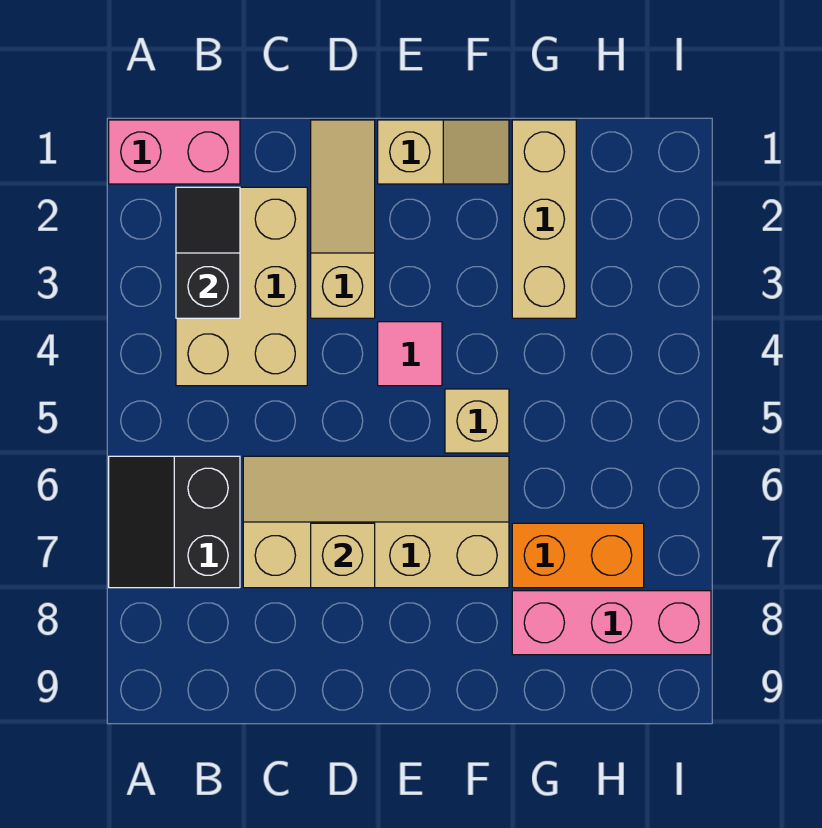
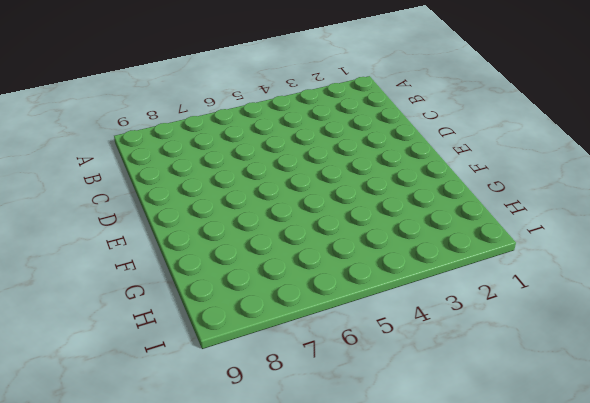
none -> pink 1x2 brick [109,120,240,184]
none -> black 2x2 slope [109,456,240,588]
none -> tan 2x3 brick [176,187,307,386]

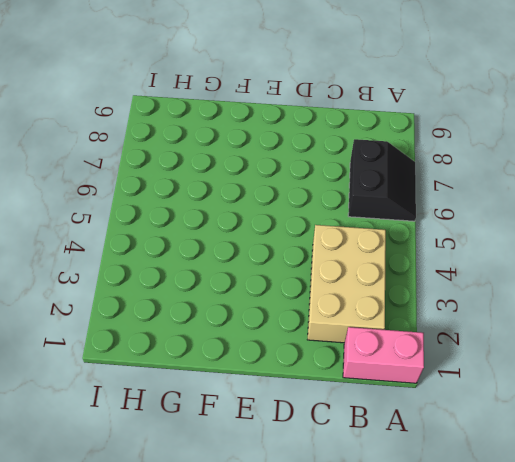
none -> tan 2x4 slope [243,456,509,588]
none -> tan 1x3 slope [311,120,375,318]
none -> tan 1x2 slope [378,120,509,184]

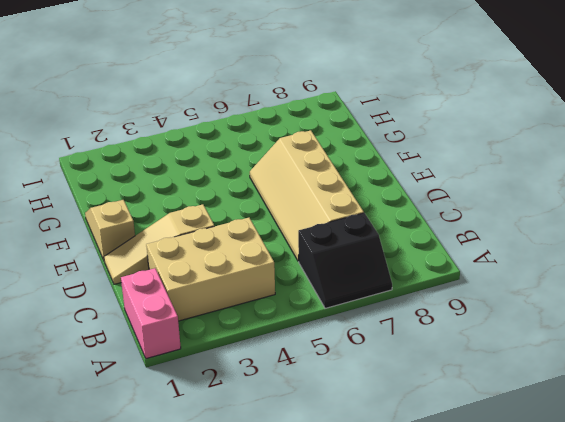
none -> pink 1x1 tile [378,322,442,386]
none -> tan 1x1 brick [445,389,509,453]
none -> tan 1x3 brick [512,120,576,318]

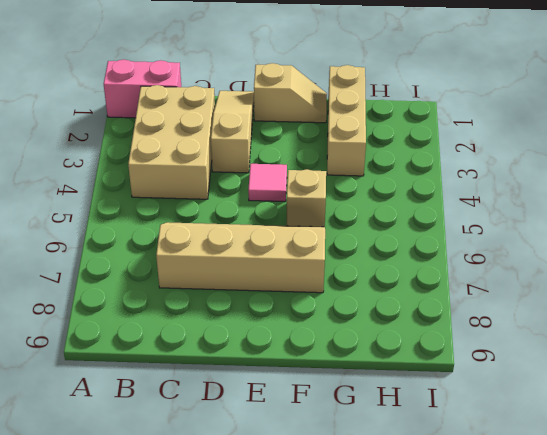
none -> black 2x2 slope [109,456,240,588]
none -> orange 1x2 brick [512,523,644,588]
none -> pink 1x3 brick [512,591,711,655]

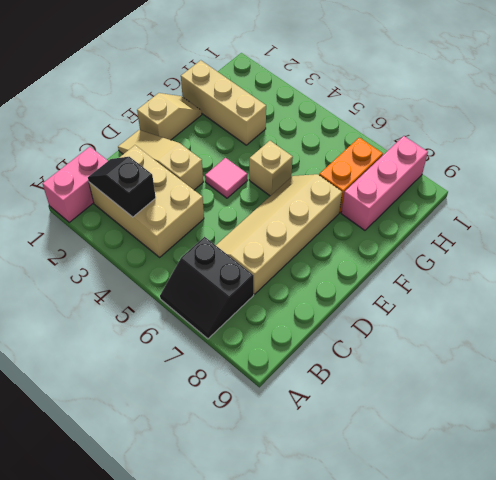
none -> tan 1x1 brick [311,523,375,588]

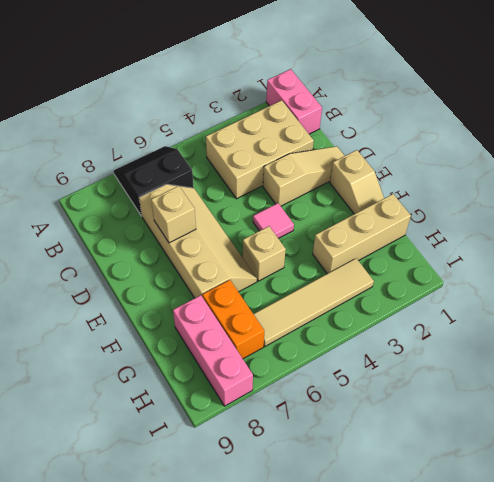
tan 1x4 tile [254,258,374,346] -> none
none -> black 1x2 slope [176,187,240,318]

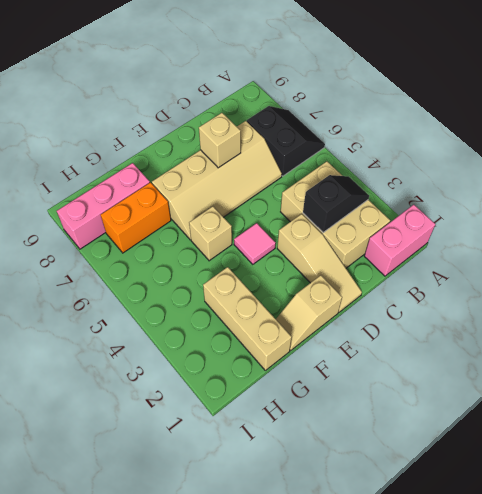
black 1x2 slope [303,175,369,232] -> black 1x2 slope turned to [176,187,240,318]

